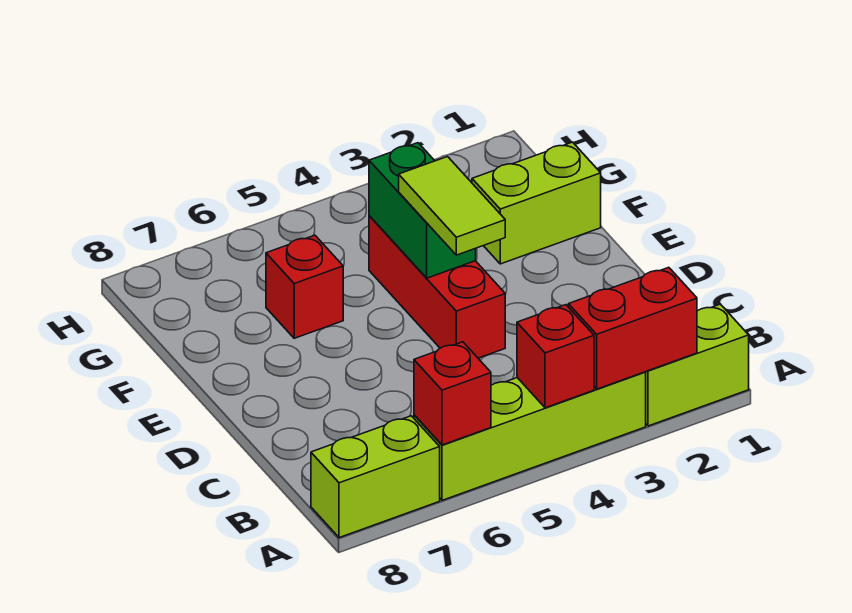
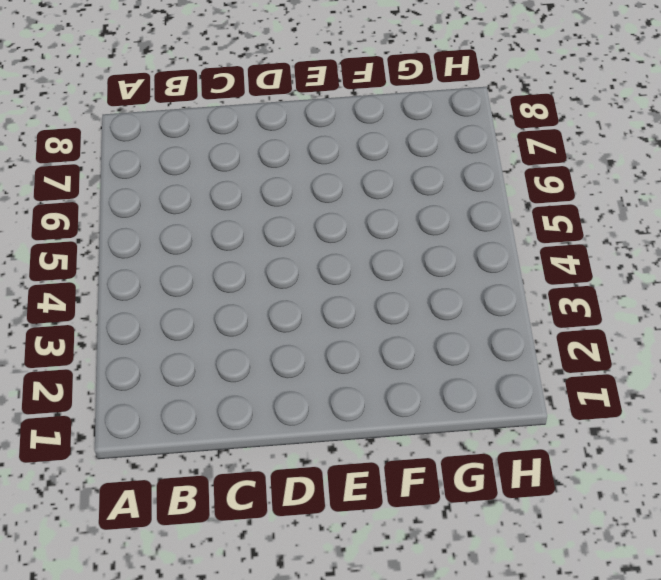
none -> lime 1x2 brick [646,304,749,426]
none -> lime 1x4 brick [414,372,646,500]

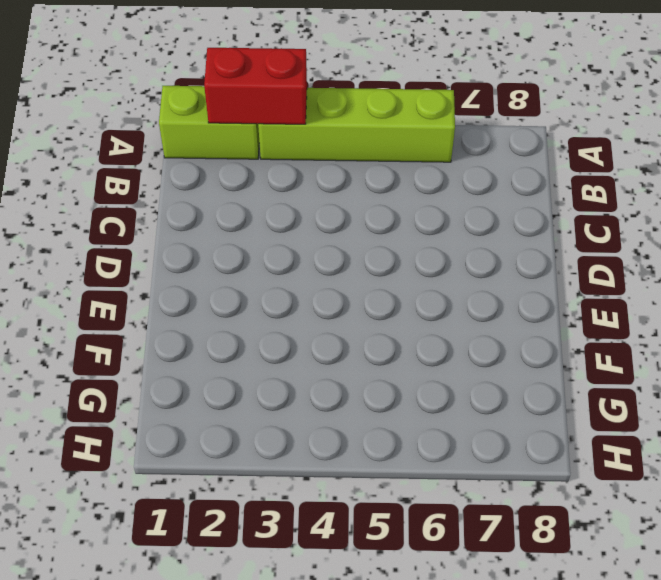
none -> lime 1x2 brick [311,416,440,538]
none -> red 1x3 brick [369,216,505,358]

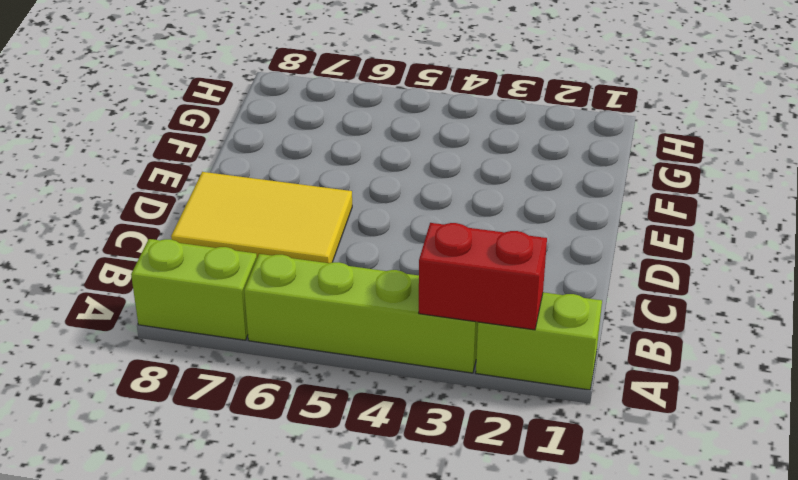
yellow 2x3 tile [171,172,352,263] -> none
none -> red 1x3 brick [369,216,505,358]
none -> lime 1x2 brick [472,142,601,264]

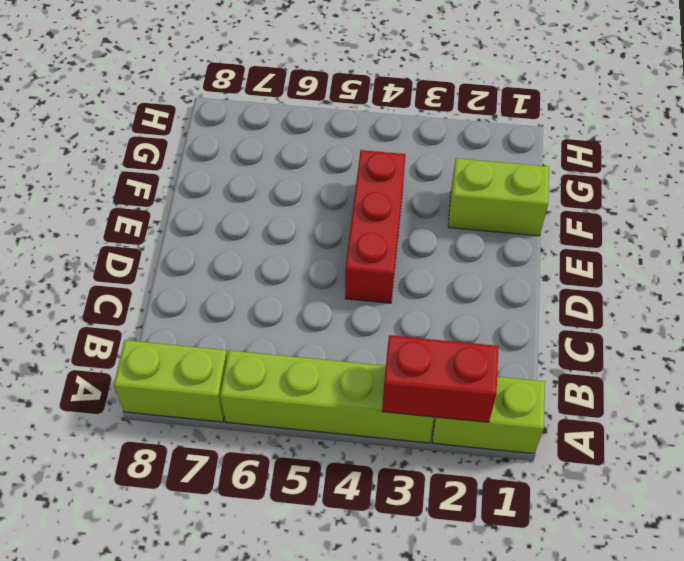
none -> red 1x1 brick [266,235,343,338]
none -> red 1x1 brick [517,305,594,408]

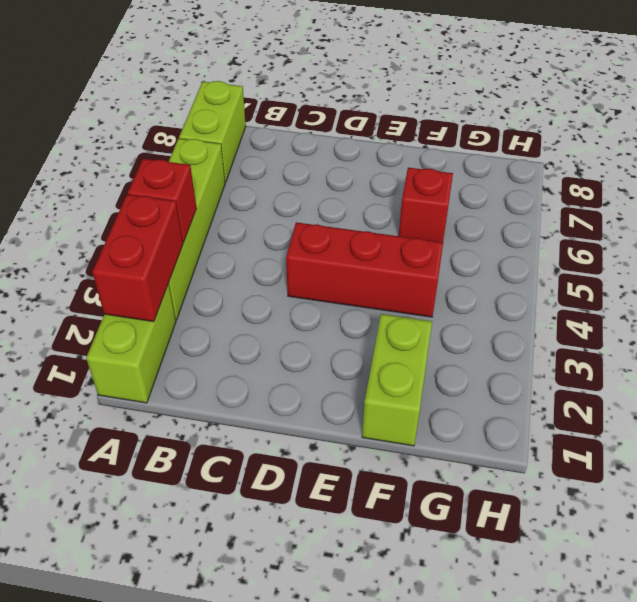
none -> red 1x1 brick [414,342,491,445]
none -> green 1x2 brick [369,143,476,278]

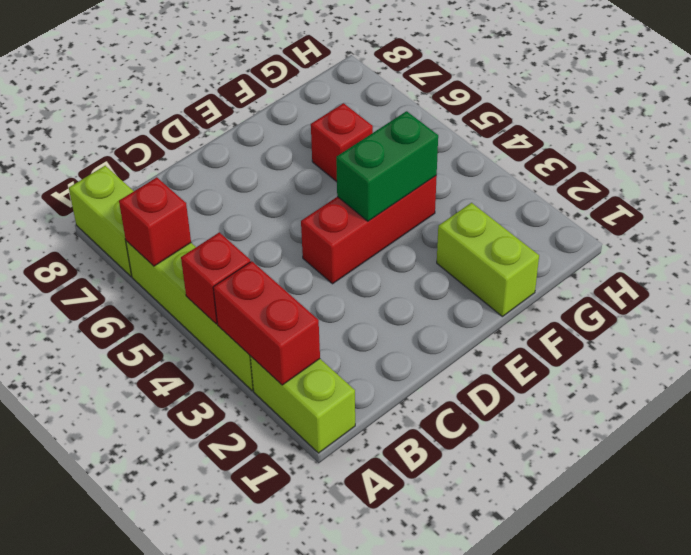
none -> lime 1x2 tile [399,157,505,255]

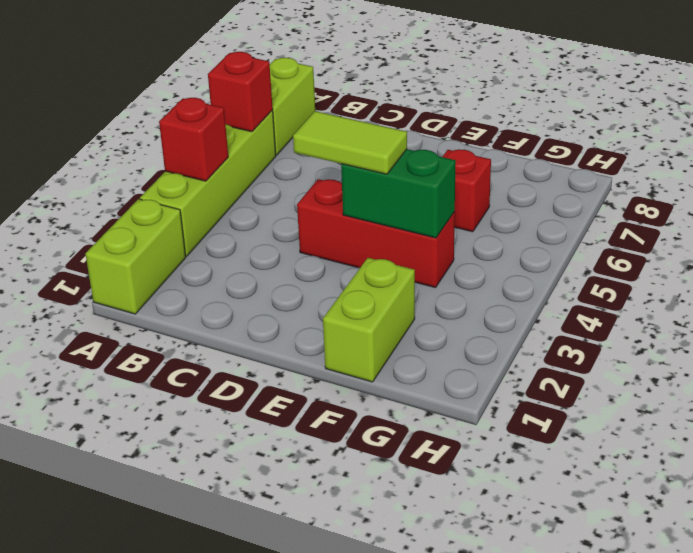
none -> red 1x2 brick [568,267,697,389]

